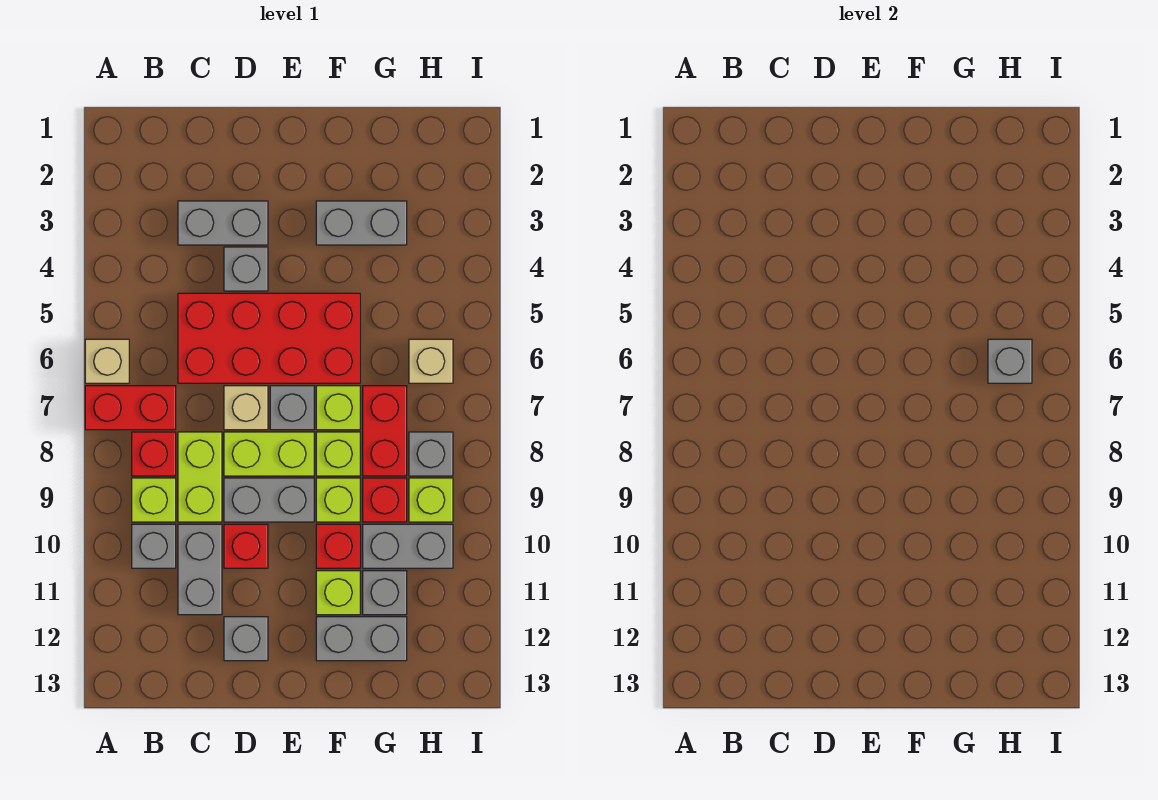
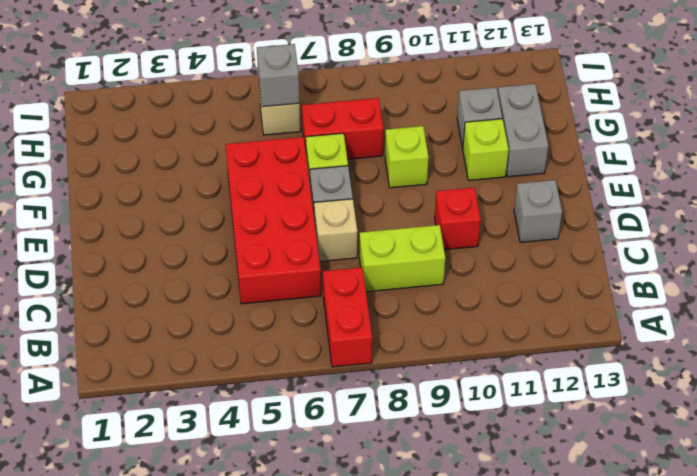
none -> tan 1x1 brick [85,339,129,383]
none -> red 1x1 brick [132,432,176,476]
none -> lime 1x1 brick [132,478,176,522]
none -> grey 1x1 brick [132,524,176,568]

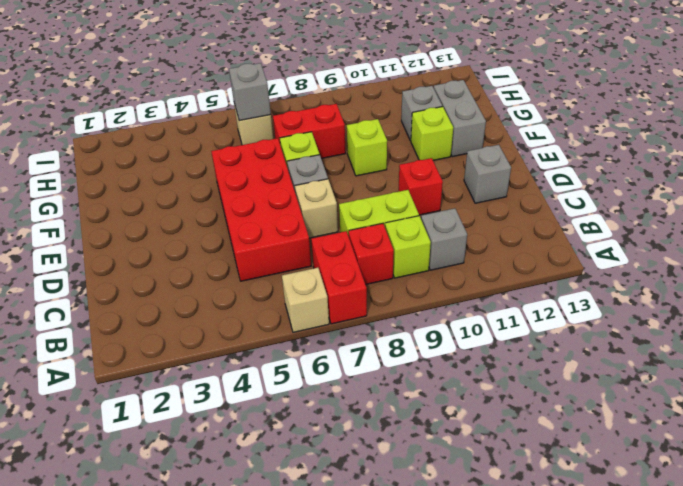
none -> grey 1x2 brick [178,201,268,245]
none -> grey 1x2 brick [178,524,222,615]
none -> grey 1x1 brick [224,247,268,291]
none -> lime 1x2 brick [224,432,314,476]

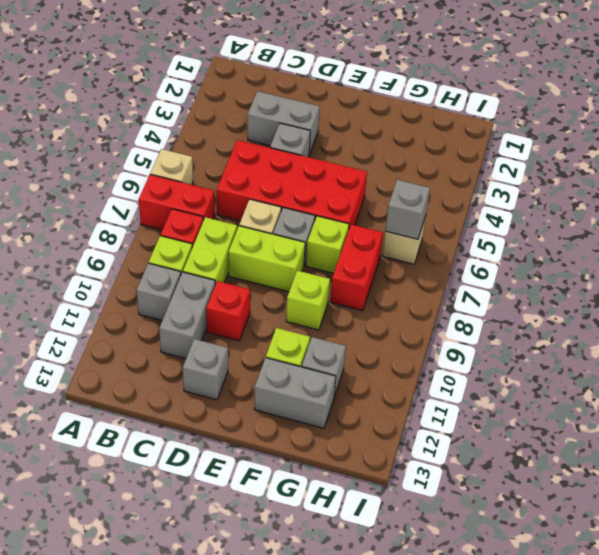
none -> grey 1x2 brick [224,478,314,522]
none -> grey 1x2 brick [316,201,407,245]
none -> lime 1x1 brick [316,432,360,476]
none -> red 1x1 brick [316,524,360,568]

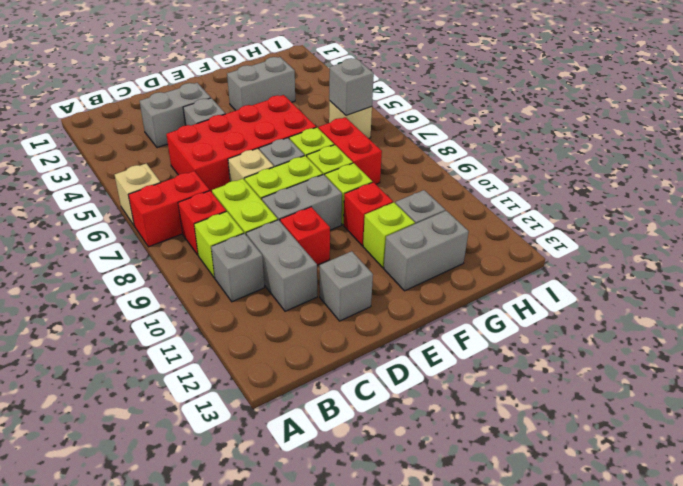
none -> red 1x1 brick [363,478,407,522]
none -> grey 1x2 brick [363,524,453,568]
none -> grey 1x1 brick [409,432,453,476]
none -> lime 1x1 brick [409,478,453,522]

